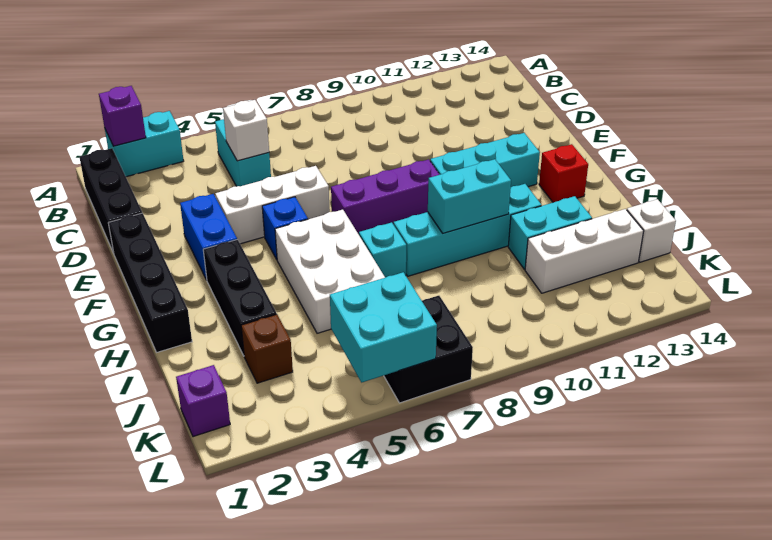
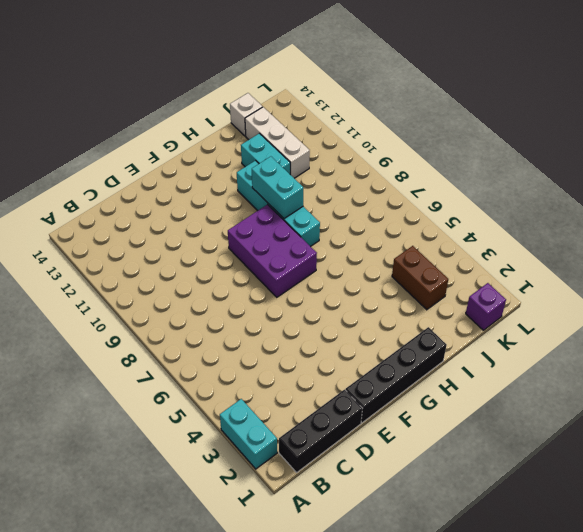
purple 2x3 brick [228,205,317,297] -> purple 1x3 brick [331,159,440,234]
brown 1x2 brick [392,246,448,310] -> brown 1x1 brick [241,314,293,383]
none -> cyan 1x2 brick [215,119,271,186]
none -> blue 1x2 brick [180,194,237,280]
none -> white 1x3 brick [215,166,330,244]

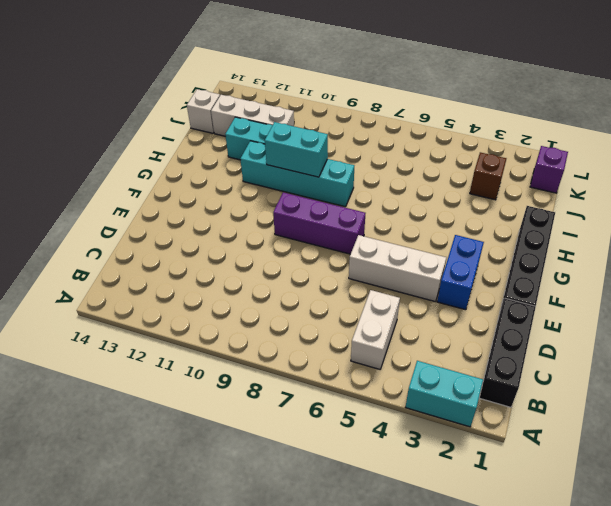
white 1x2 brick [351,290,400,369] -> cyan 1x2 brick [215,119,271,186]
none -> blue 1x1 brick [262,197,308,259]
none -> cyan 1x3 brick [430,133,540,187]
none -> black 1x3 brick [203,239,277,355]

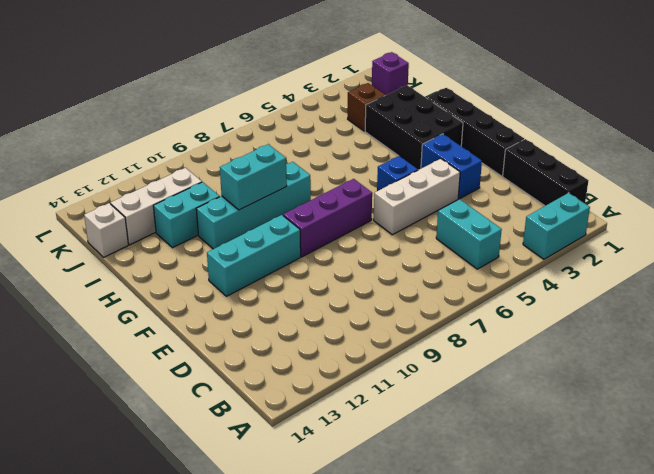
black 2x3 brick [365,85,463,170] -> black 1x3 brick [203,239,277,355]
none -> white 2x3 brick [275,210,385,333]
none -> red 1x1 brick [539,144,588,202]
none -> cyan 1x1 brick [359,222,406,278]

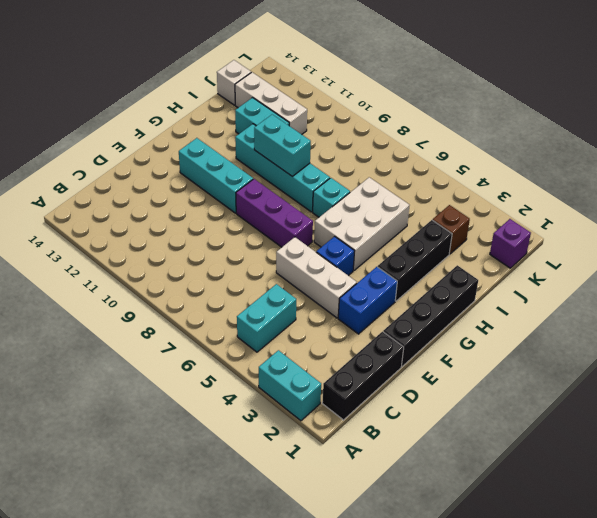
none -> red 1x1 brick [539,144,588,202]
none -> black 2x2 brick [384,296,473,403]
none -> purple 1x1 brick [99,86,146,146]

